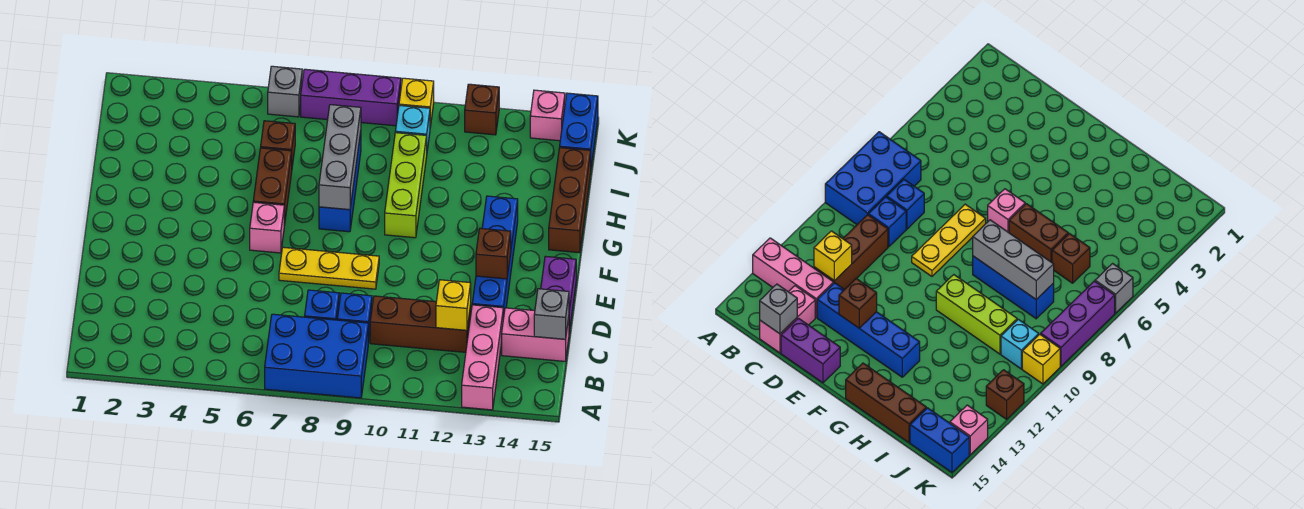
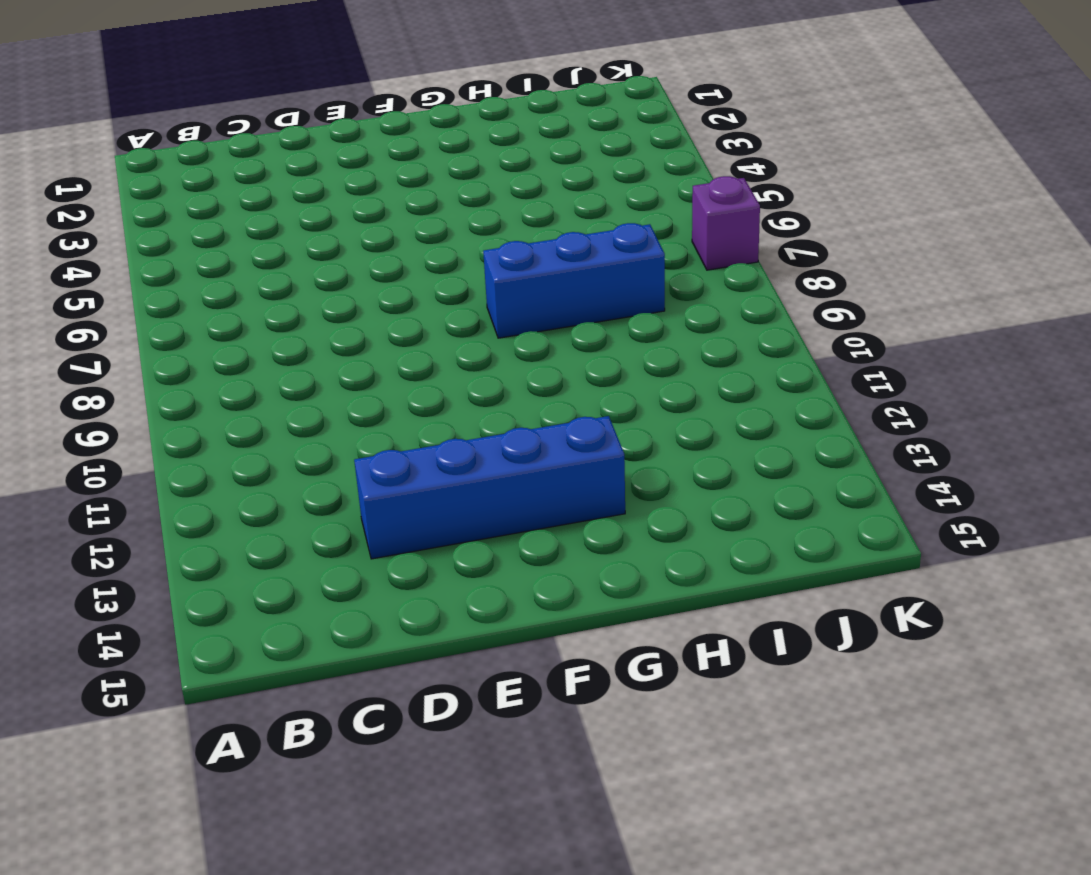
purple 1x1 brick [692,176,760,270] -> purple 1x3 brick [301,69,401,126]
none -> blue 2x3 brick [265,314,368,398]
none -> pink 1x3 brick [462,305,503,410]
none -> blue 1x1 brick [305,290,339,320]

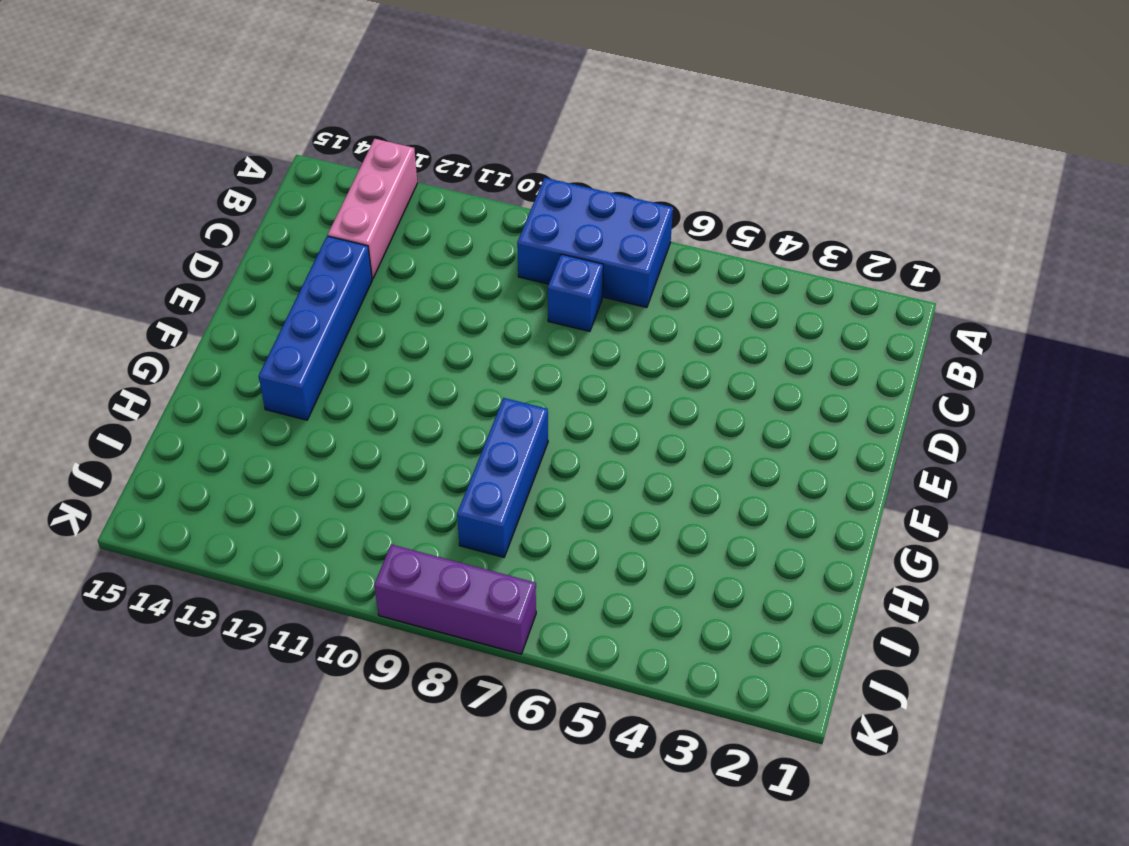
none -> blue 1x1 brick [337,293,372,343]
none -> brown 1x3 brick [370,296,471,352]
none -> pink 1x2 brick [502,308,569,361]

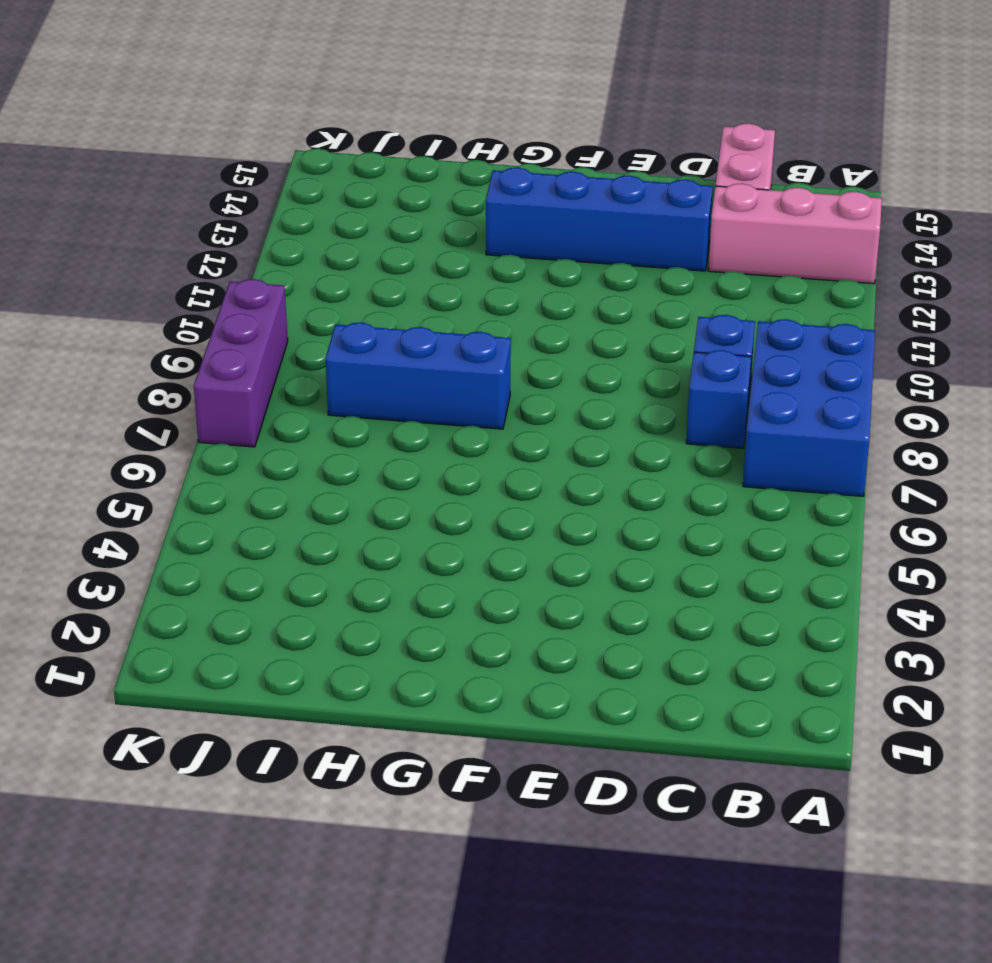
none -> brown 1x3 brick [370,296,471,352]
none -> purple 1x2 brick [541,256,576,332]
none -> yellow 1x3 plate [279,247,379,289]

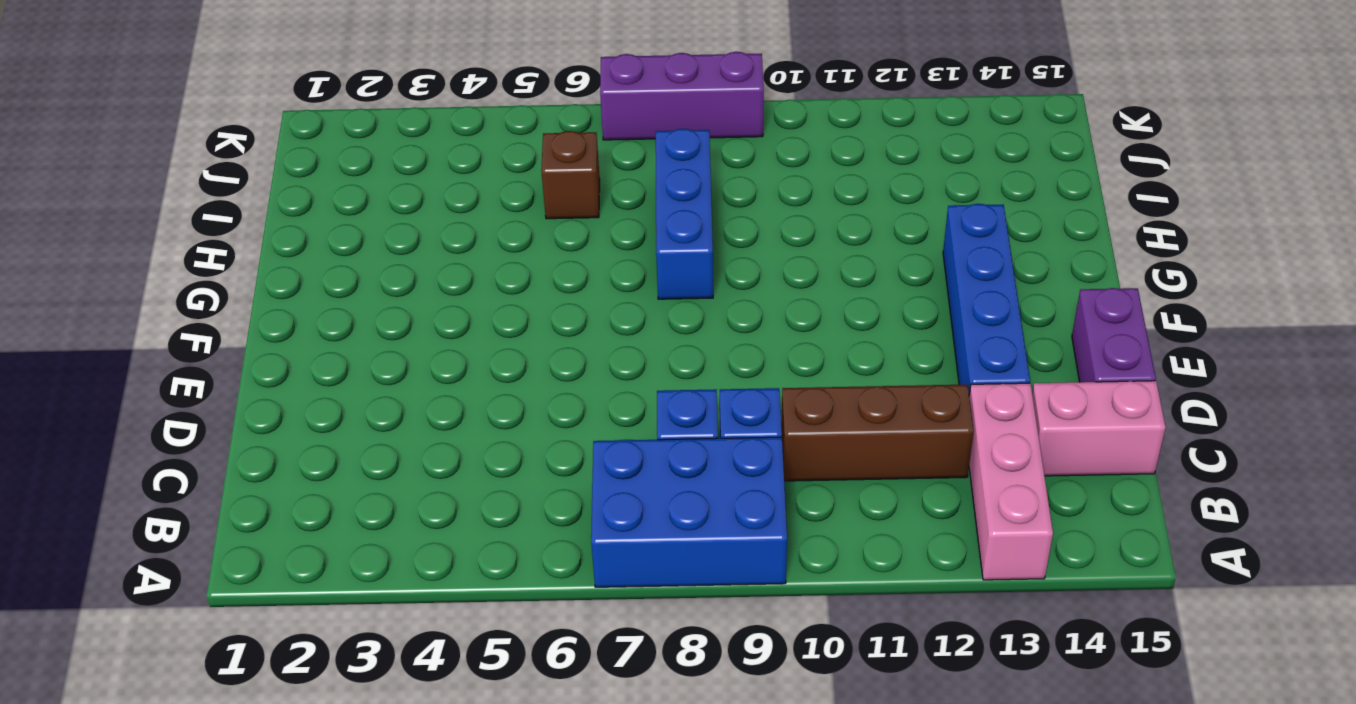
none -> yellow 1x3 plate [279,247,379,289]
none -> pink 1x1 brick [250,202,284,253]
none -> brown 1x2 brick [253,148,292,225]

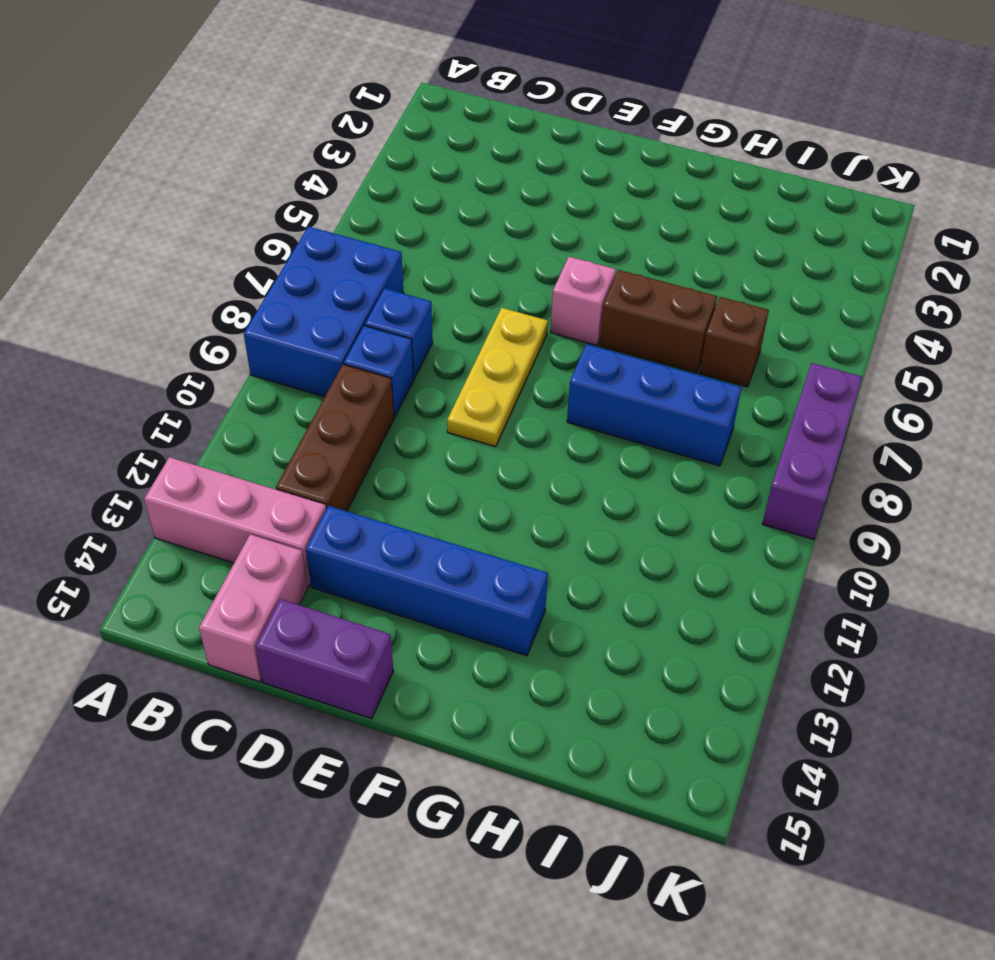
none -> lime 1x3 brick [385,133,427,238]
none -> brown 1x3 brick [549,148,591,253]
none -> cyan 1x1 brick [395,105,430,150]

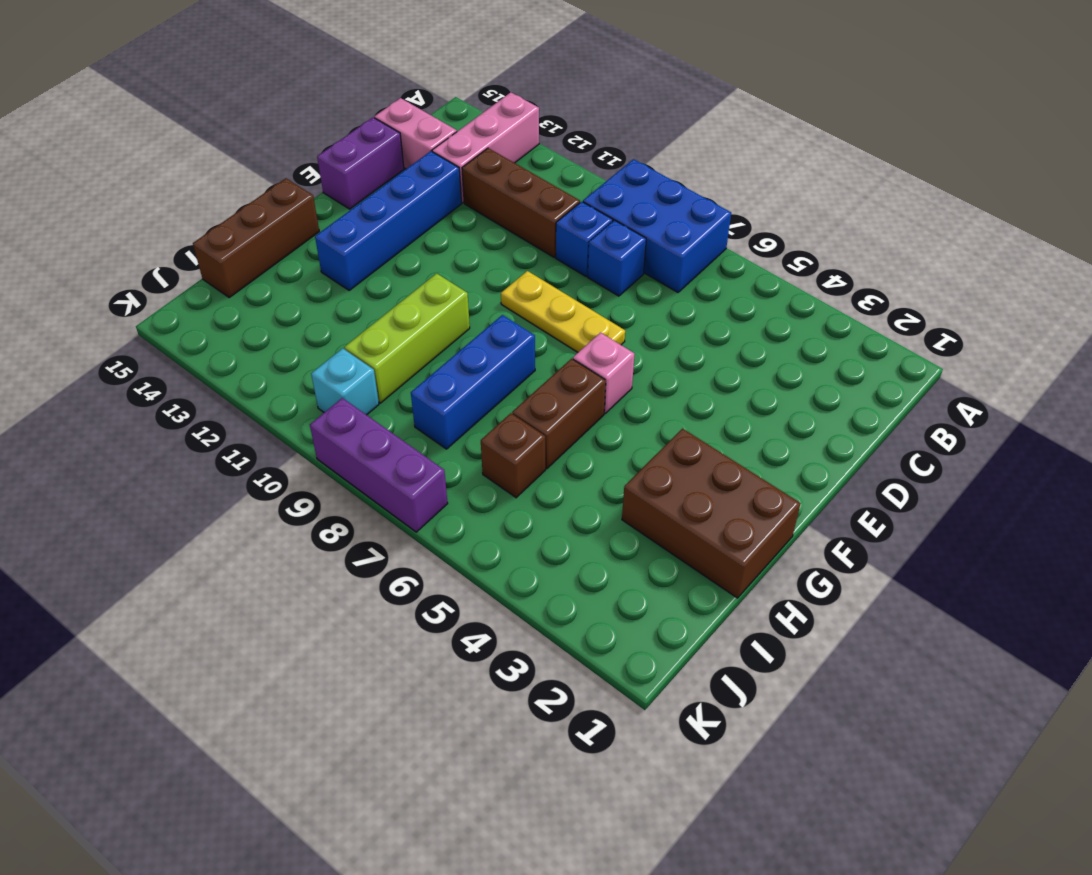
brown 2x3 brick [622,429,801,598] -> none
none -> blue 1x2 brick [560,93,598,166]
none -> grey 1x1 brick [268,66,302,117]
none -> yellow 1x1 brick [399,78,434,127]

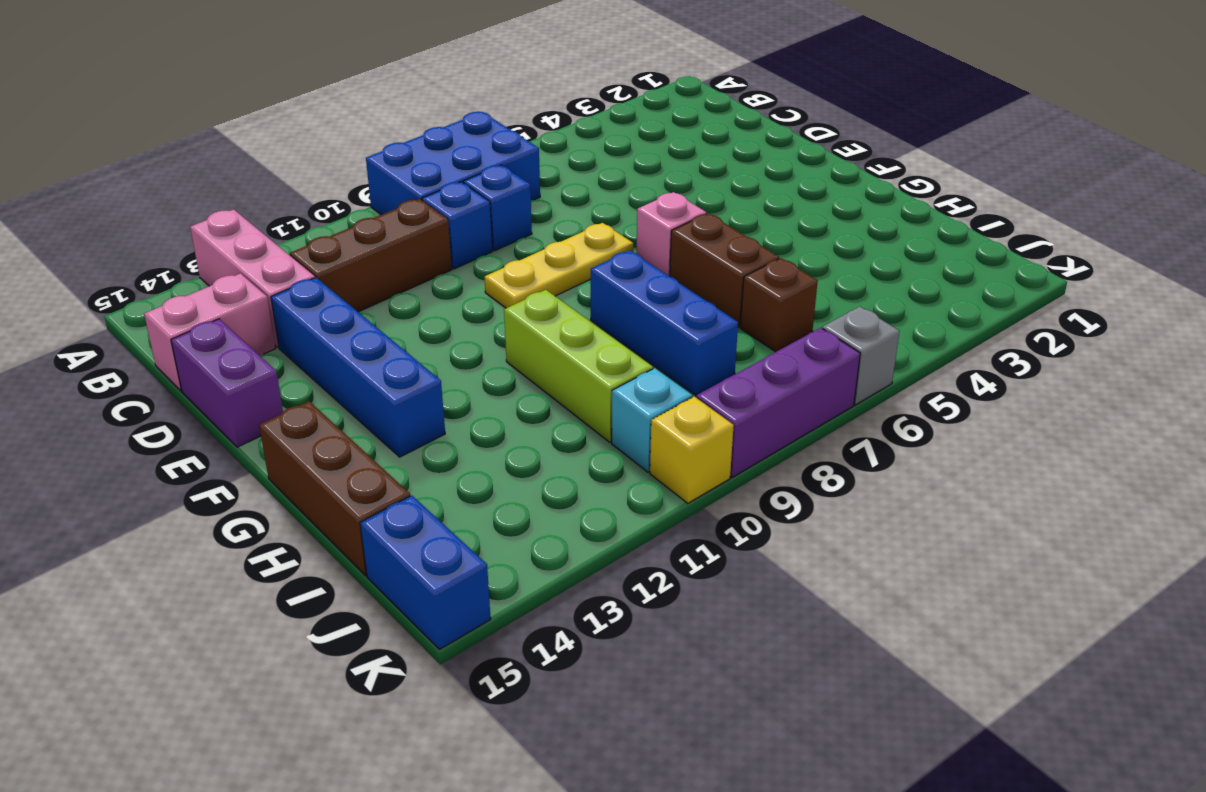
none -> brown 1x1 brick [465,84,499,135]
none -> pink 1x1 brick [530,90,565,141]
none -> yellow 1x1 brick [436,280,471,330]

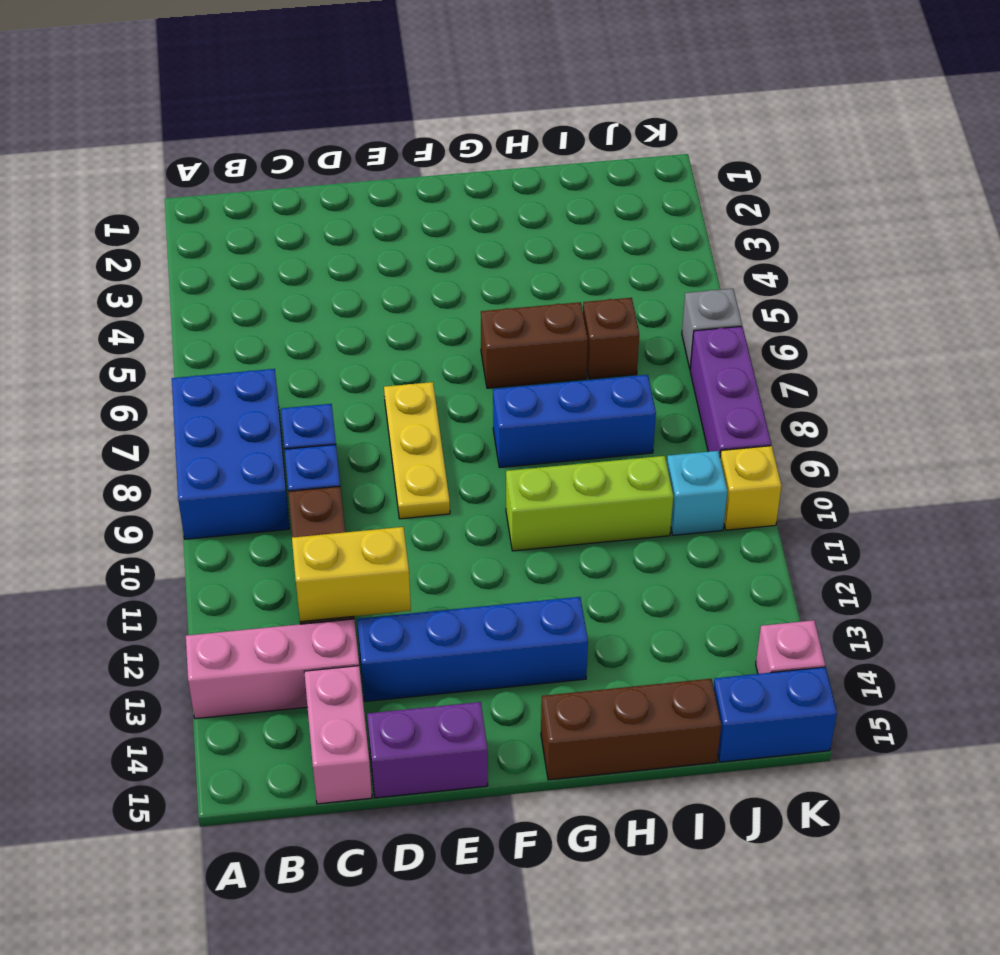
yellow 1x2 brick [292,527,411,622] -> yellow 1x1 brick [436,280,471,330]
none -> pink 1x1 brick [250,202,284,253]
none -> brown 1x1 brick [465,84,499,135]
none -> grey 1x1 brick [534,289,569,339]

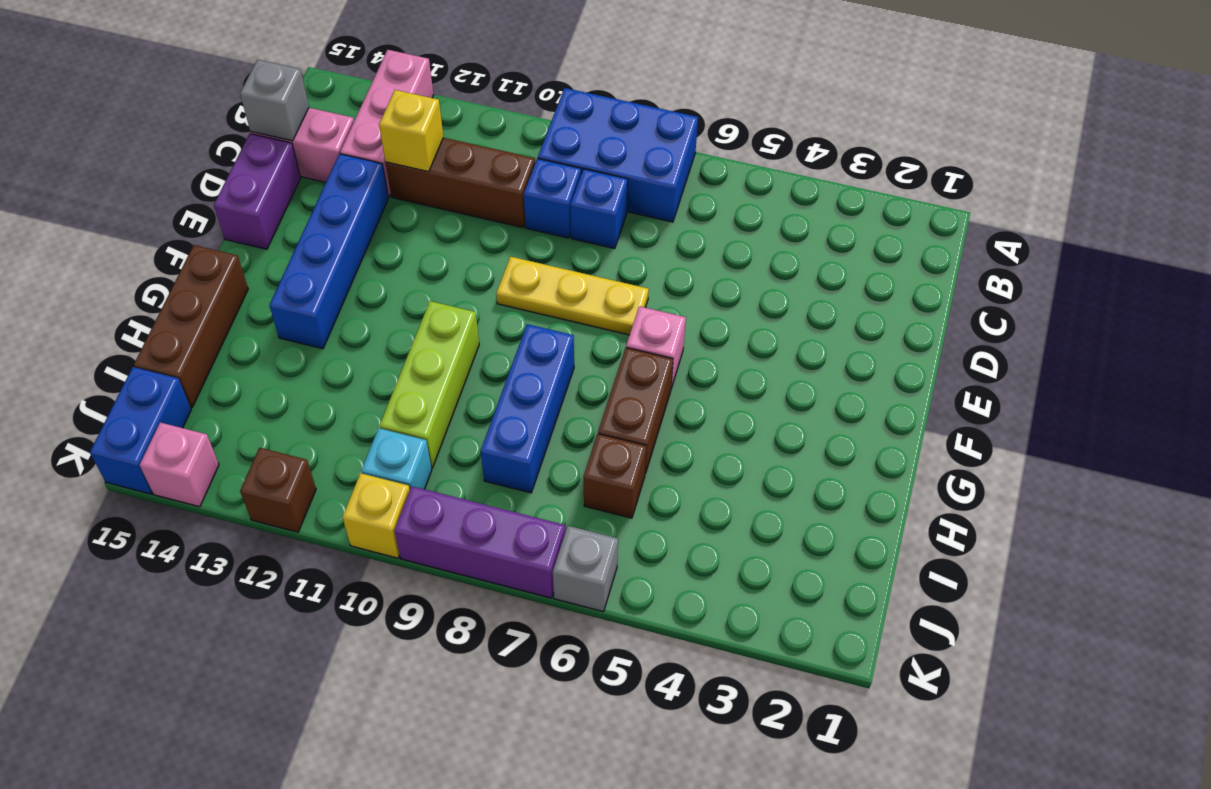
none -> brown 1x1 brick [476,228,511,279]
none -> grey 1x3 brick [319,105,361,210]

